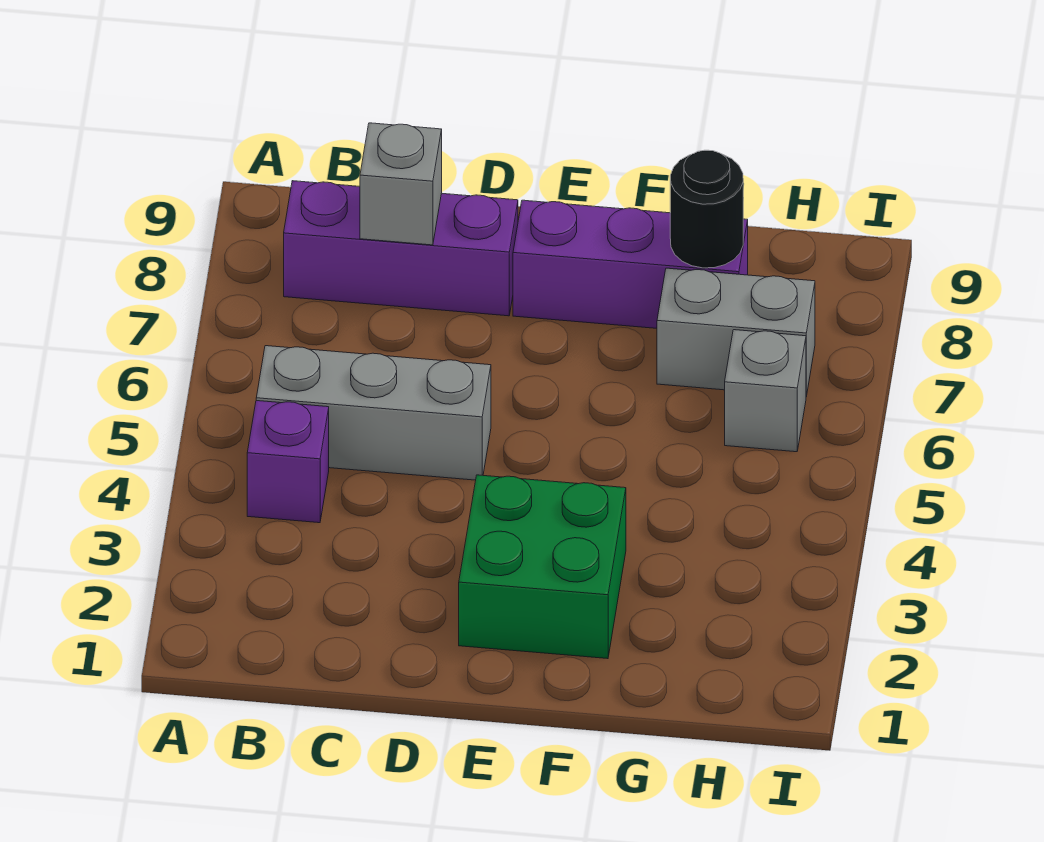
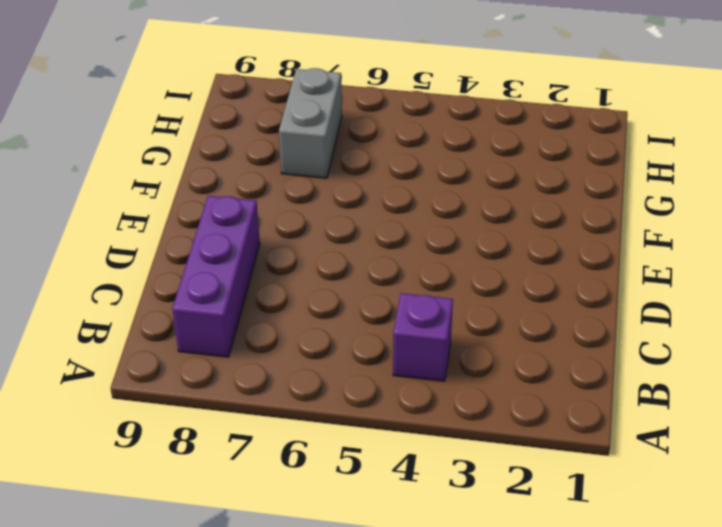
none -> grey 1x3 brick [256,346,491,480]
none -> green 2x2 brick [459,475,626,659]

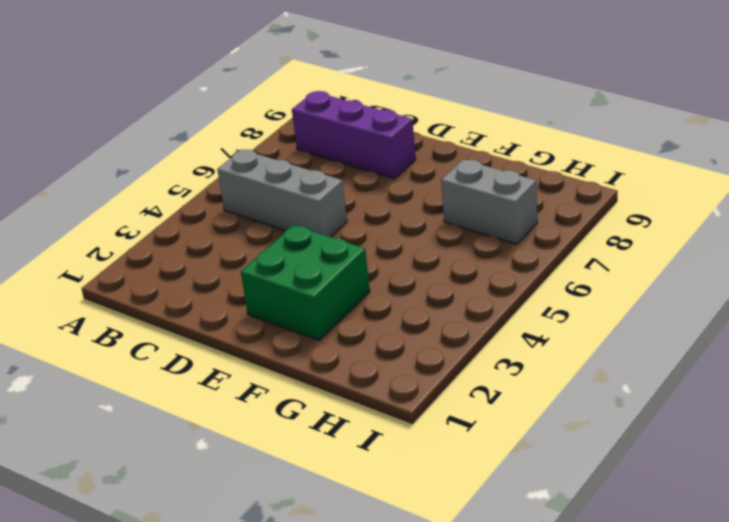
none -> purple 1x1 brick [247,401,329,523]
none -> purple 1x3 brick [513,200,748,328]

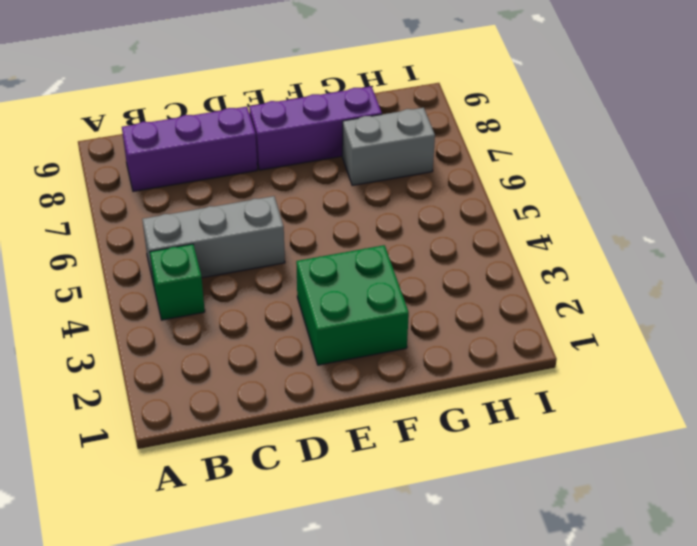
green 1x1 brick [150,244,205,320] -> purple 1x1 brick [247,401,329,523]
none -> grey 1x1 brick [725,330,806,452]
none -> grey 1x1 brick [360,123,442,245]

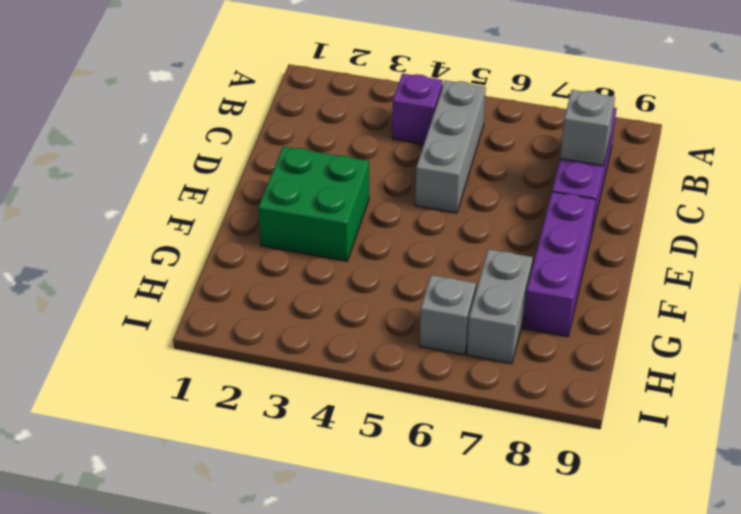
none -> black 1x1 round brick [670,150,743,268]

